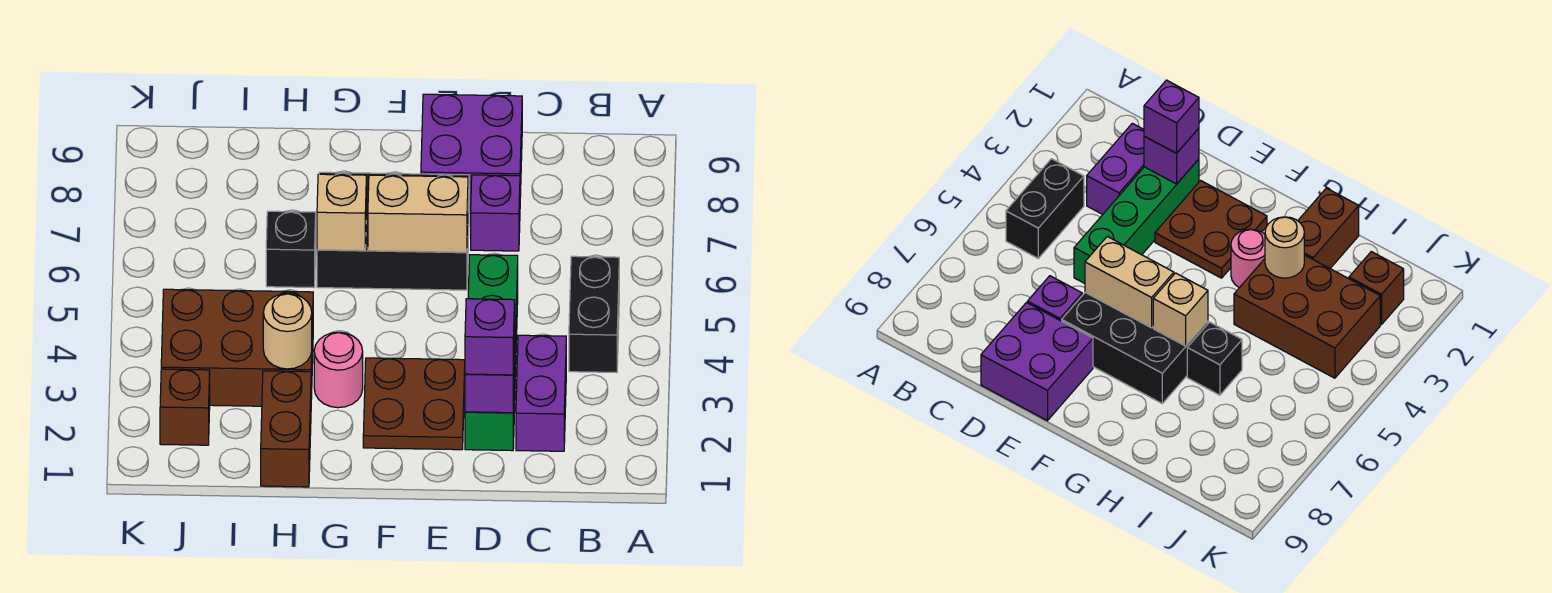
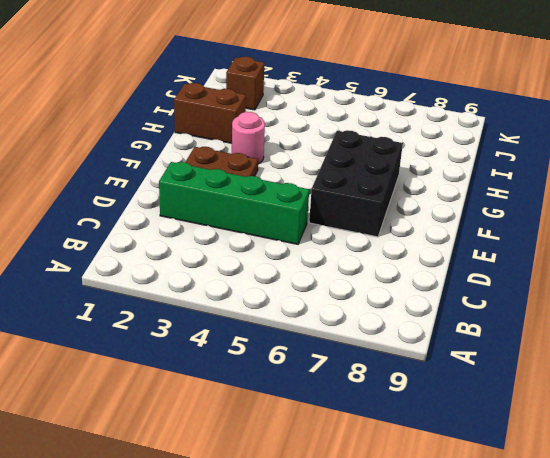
none -> black 1x2 brick [569,256,619,372]
none -> purple 1x2 brick [516,335,566,451]
none -> purple 1x1 brick [471,175,520,251]

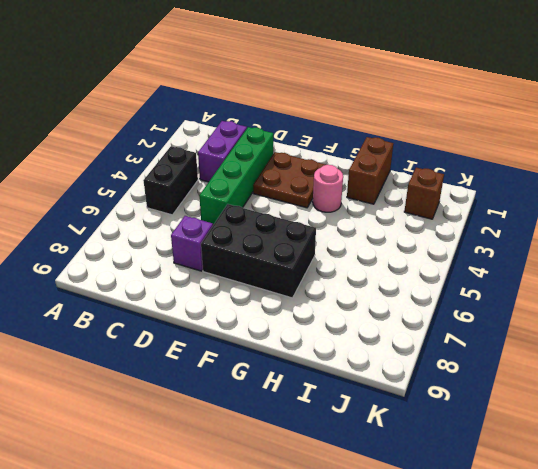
none -> purple 2x2 brick [421,94,522,210]
none -> brown 2x3 brick [161,289,313,406]
none -> black 1x1 brick [266,211,316,287]

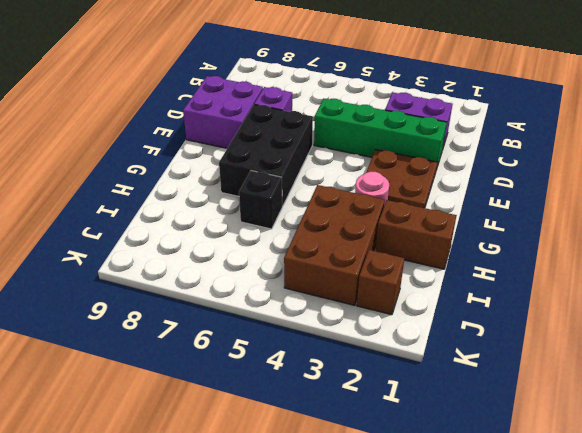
none -> black 1x2 brick [569,256,619,372]
none -> purple 1x1 brick [465,338,515,413]
none -> tan 1x2 brick [368,175,468,252]

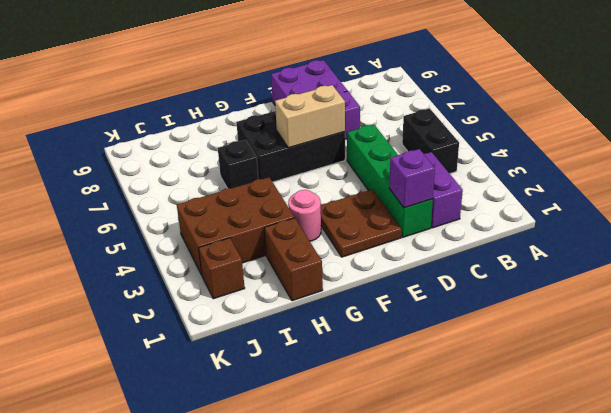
none -> tan 1x1 brick [317,174,366,251]
none -> tan 1x1 round brick [263,294,312,369]
none -> purple 1x1 brick [465,299,515,375]

